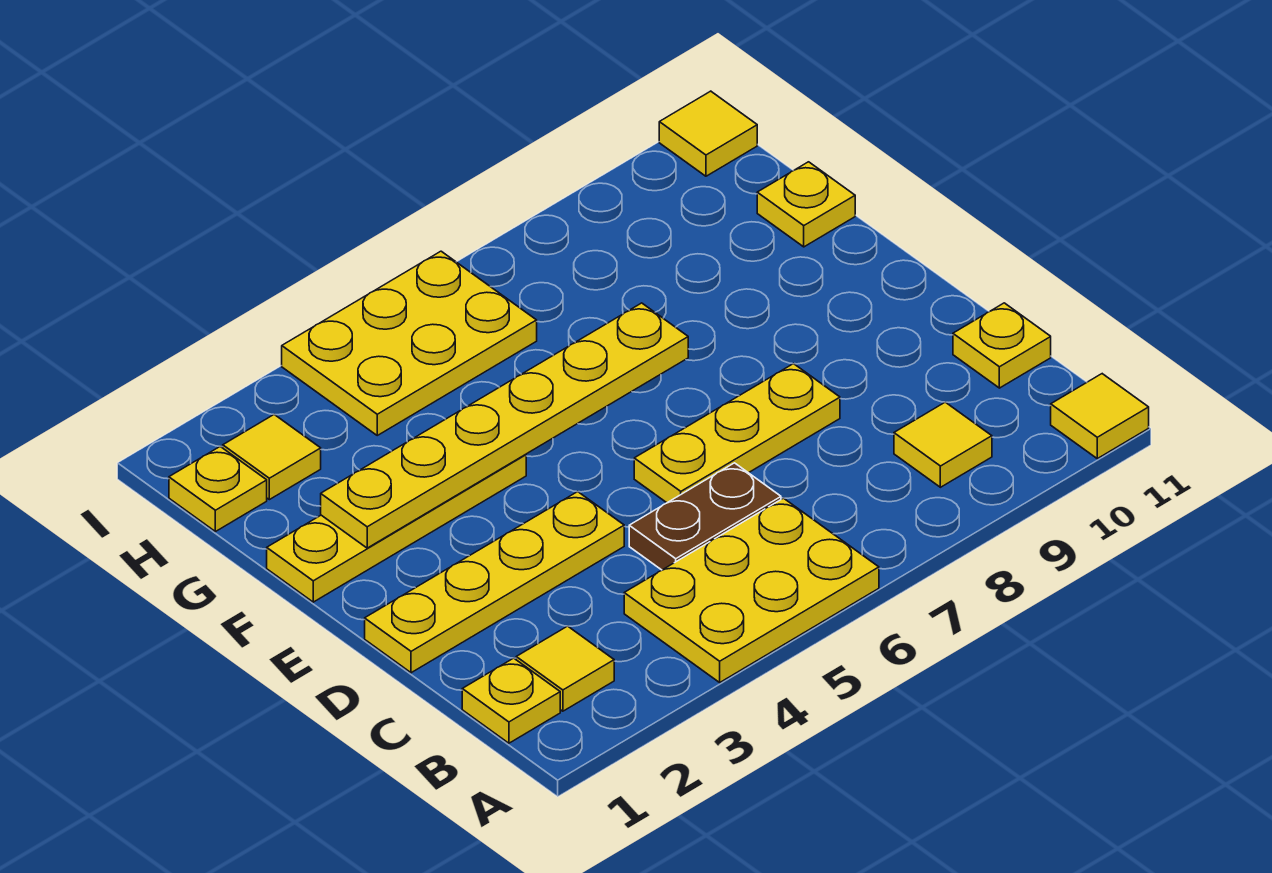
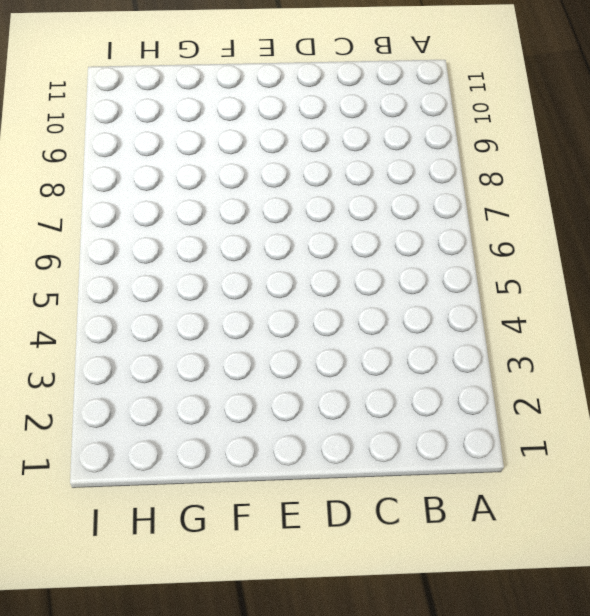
none -> yellow 2x3 plate [624,498,879,682]
none -> yellow 1x1 tile [1051,374,1149,459]
none -> yellow 1x1 plate [462,658,560,743]

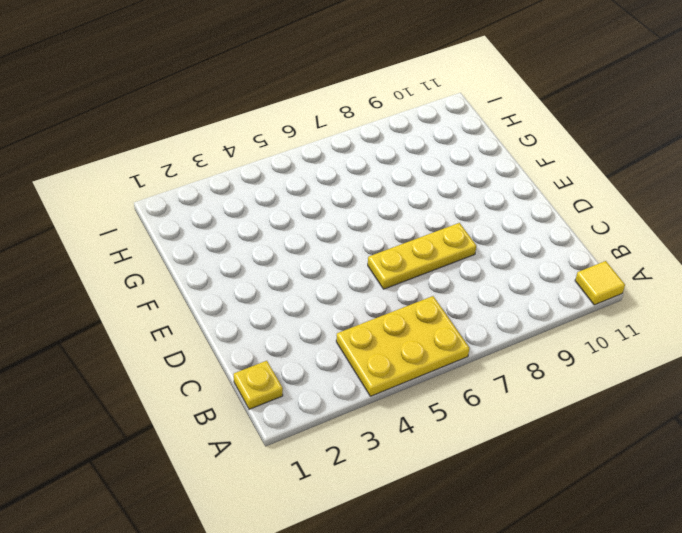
none -> yellow 1x1 tile [516,626,614,711]
none -> yellow 1x1 tile [894,402,992,487]
none -> brown 1x2 plate [629,463,781,570]

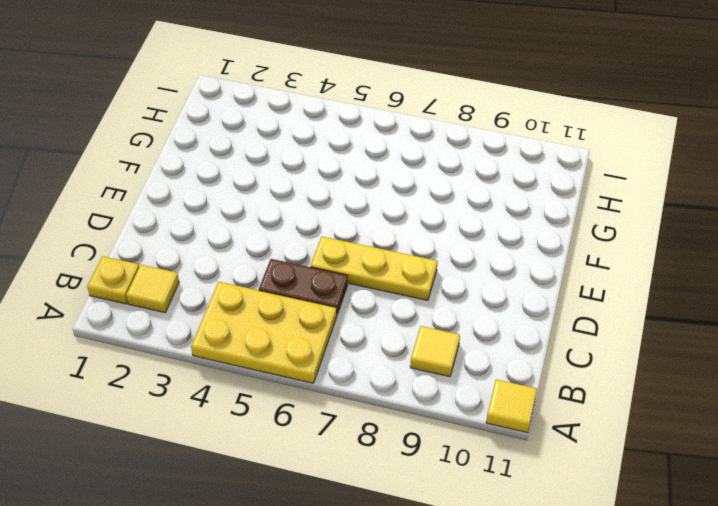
none -> yellow 1x1 plate [953,303,1051,388]
none -> yellow 1x4 plate [365,492,624,673]
none -> yellow 1x4 plate [267,454,526,602]

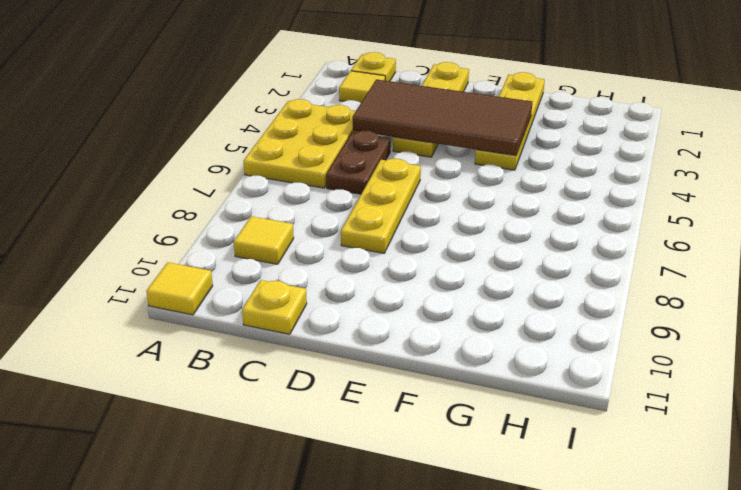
brown 2x4 tile [353,79,532,156] -> yellow 1x6 plate [321,303,688,548]
none -> yellow 1x1 plate [757,162,855,247]
none -> yellow 1x1 plate [169,446,267,532]
none -> yellow 1x1 tile [223,415,321,500]

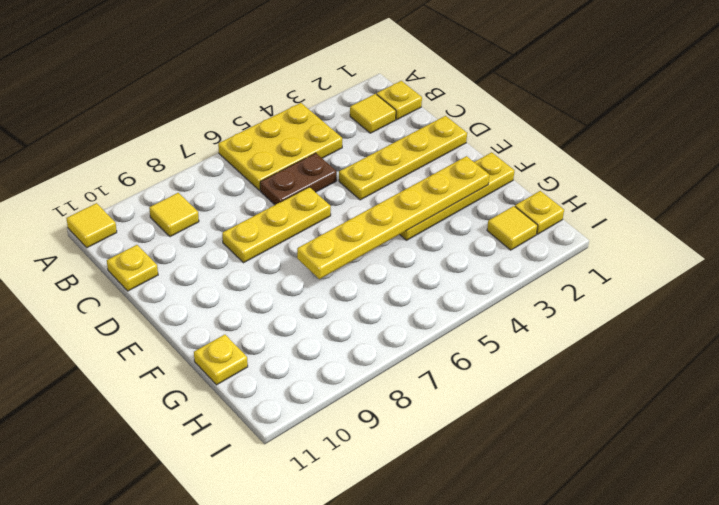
none -> yellow 2x3 plate [282,251,537,435]
none -> yellow 1x1 tile [659,91,757,176]

